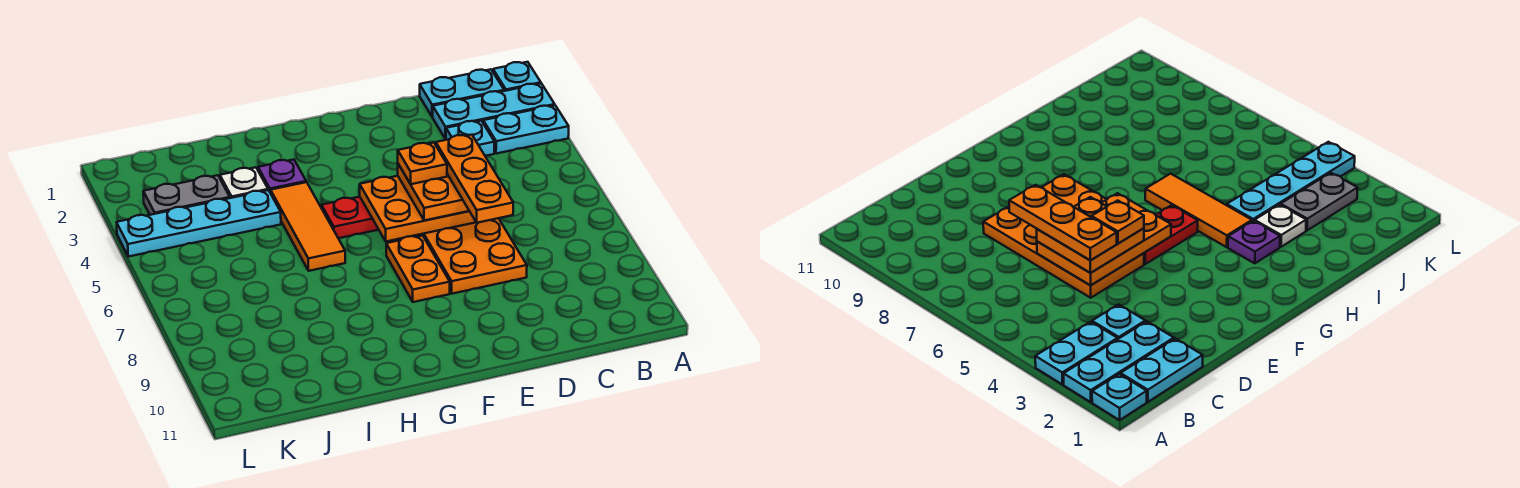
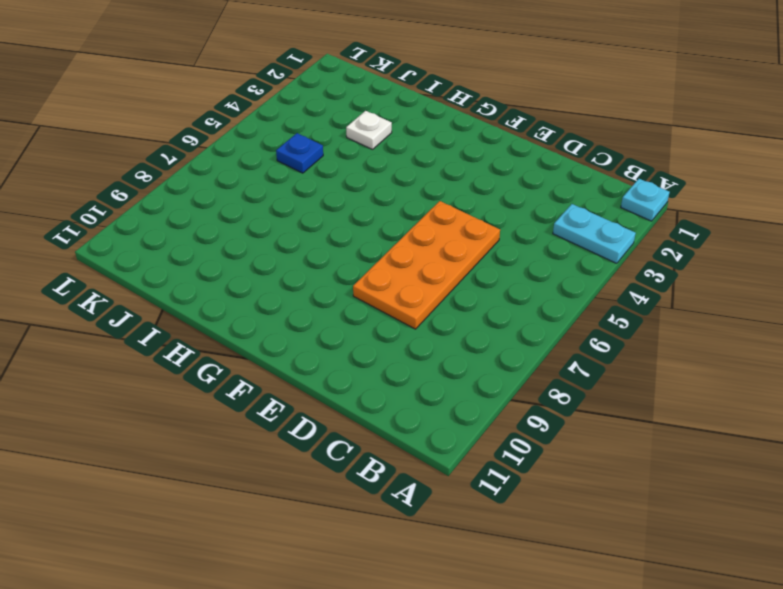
blue 1x1 plate [276,133,323,173] -> none
none -> cyan 1x3 plate [433,83,555,139]
none -> cyan 1x2 plate [420,69,504,117]
none -> cyan 1x1 plate [446,121,494,156]

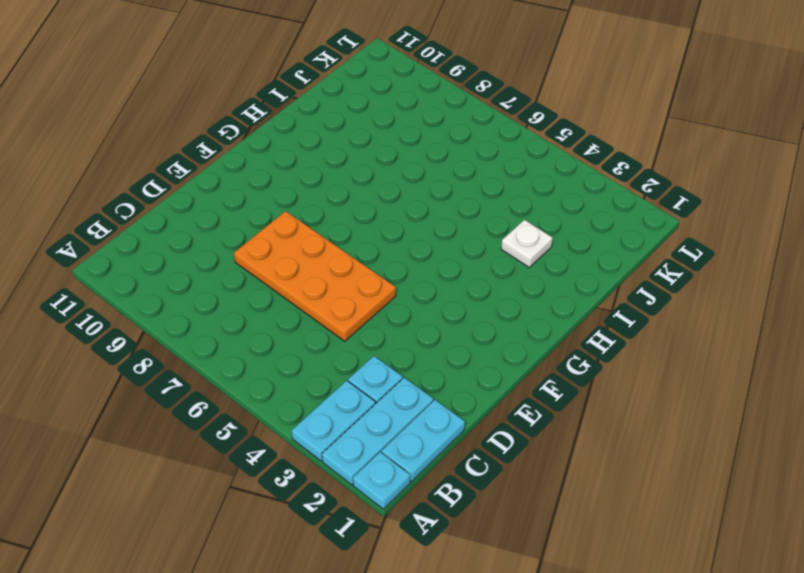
none -> red 1x2 plate [322,197,379,238]
none -> orange 1x2 plate [386,235,450,302]
none -> purple 1x1 plate [258,160,306,193]

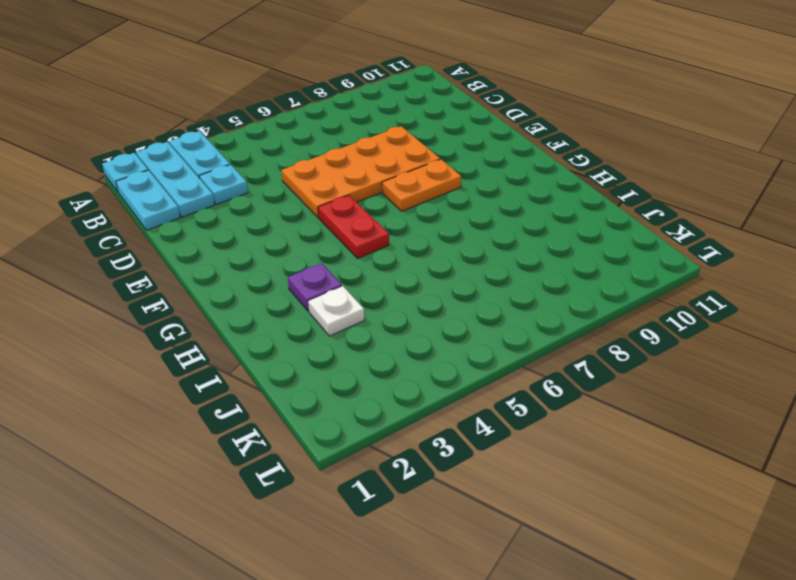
none -> orange 1x3 tile [271,182,345,271]
none -> cyan 1x4 plate [117,190,281,257]
none -> grey 1x2 plate [143,175,230,215]

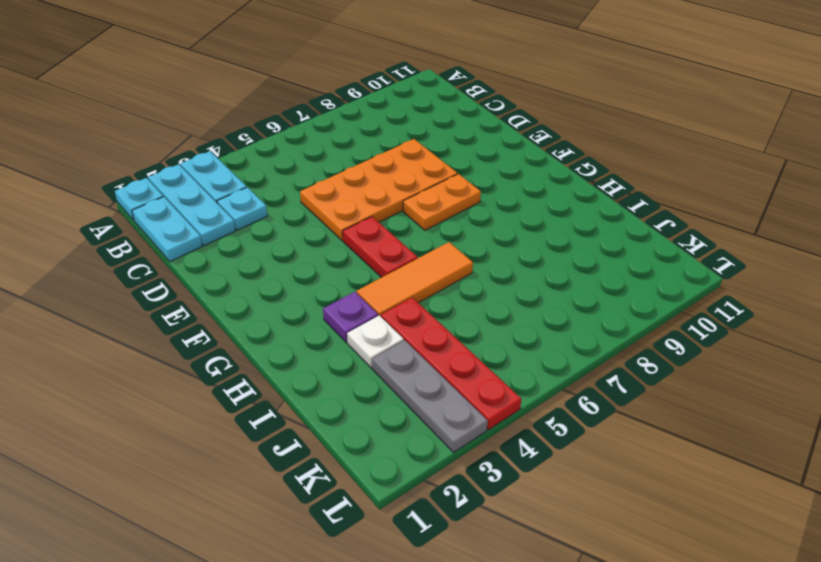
red 1x4 plate [381,298,521,430] -> cyan 1x4 plate [117,190,281,257]
grey 1x3 plate [372,340,488,452] -> grey 1x2 plate [143,175,230,215]
none -> orange 2x3 plate [360,176,476,242]
none -> orange 2x2 plate [398,164,469,221]
none -> orange 1x3 plate [436,135,513,223]

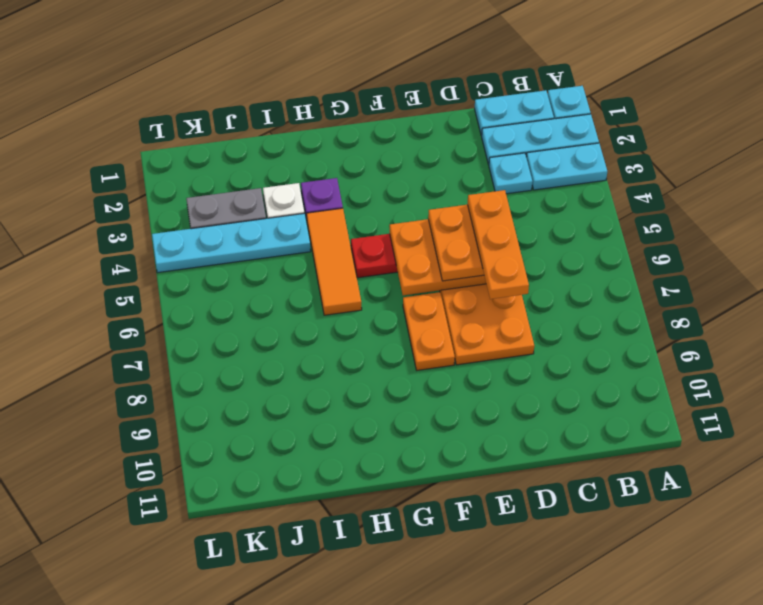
none -> orange 1x1 plate [398,143,447,184]

